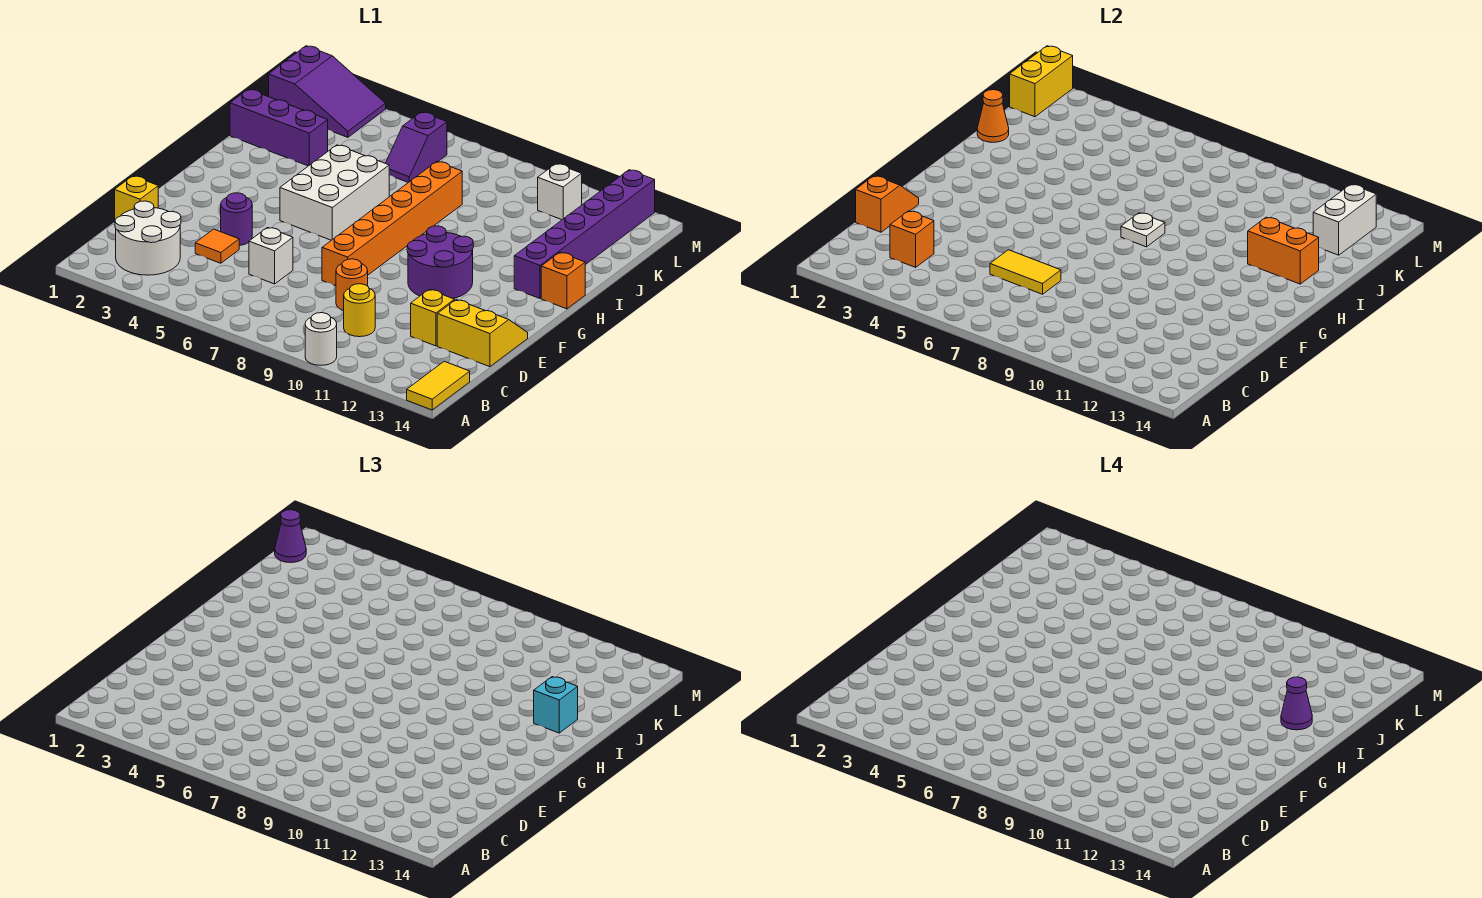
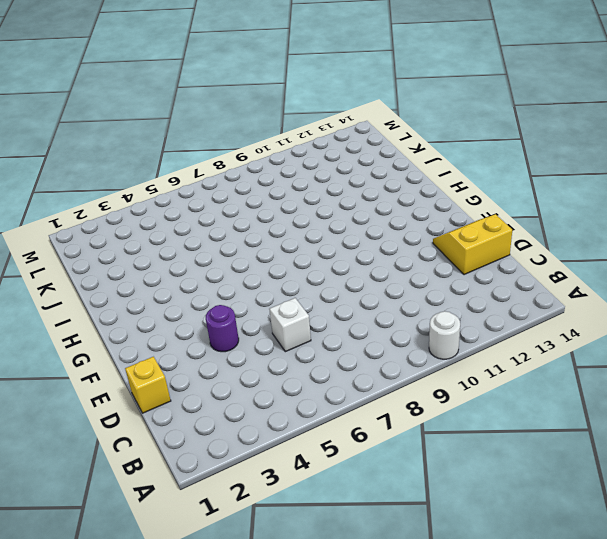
none -> yellow 1x2 tile [407,361,470,410]
none -> white 2x2 round brick [115,201,181,275]
none -> yellow 1x1 round brick [344,284,375,337]
none -> orange 1x1 tile [195,229,239,263]

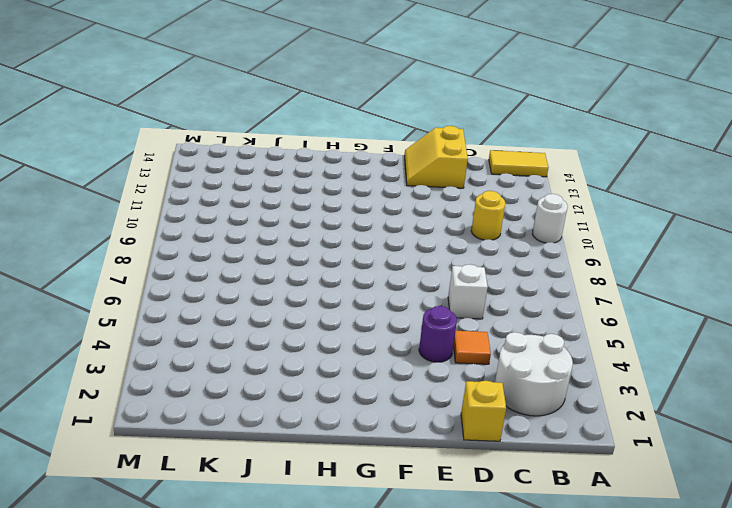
none -> orange 1x1 round brick [336,259,368,310]
none -> yellow 1x1 brick [411,290,454,346]
none -> orange 1x6 brick [322,162,462,286]
none -> purple 2x2 round brick [407,226,473,299]

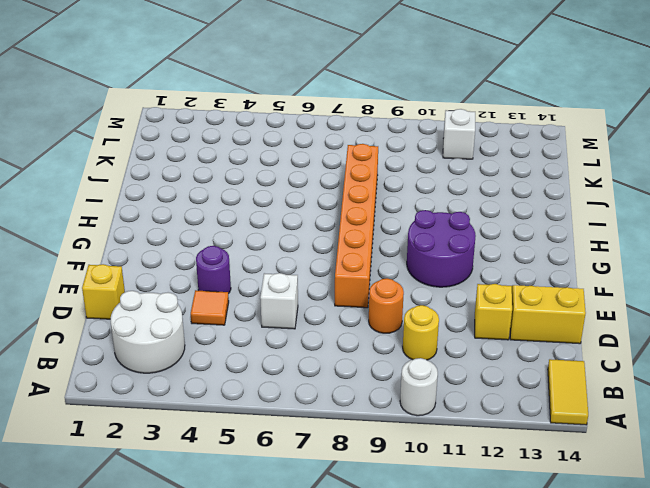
none -> white 2x3 brick [280,145,389,240]
none -> purple 1x6 brick [514,170,655,298]
none -> orange 1x1 brick [541,252,585,309]
none -> purple 1x3 brick [230,89,328,166]

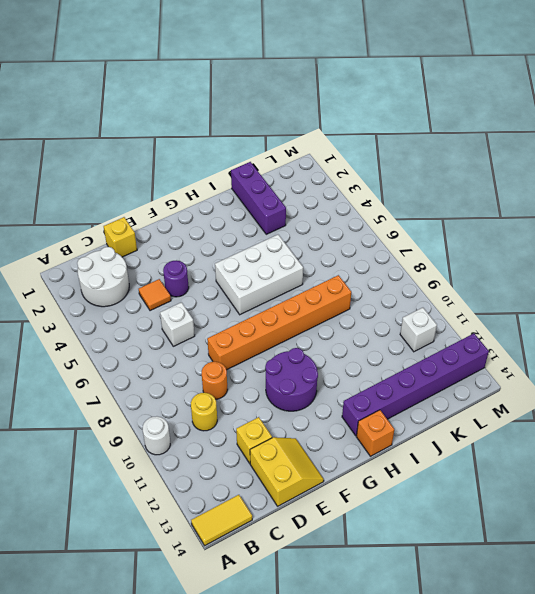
none -> purple 1x2 slope [386,112,447,183]
none -> purple 2x3 slope [269,46,386,137]
none -> orange 1x1 brick [890,211,934,267]
none -> orange 1x2 slope [856,175,919,232]

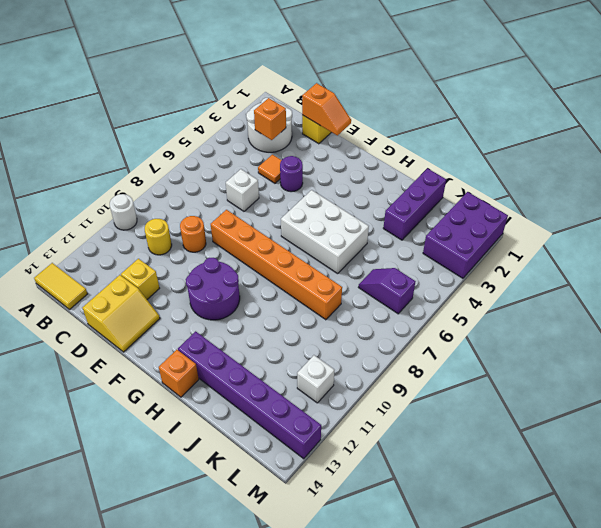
purple 2x3 brick [423,192,508,278] -> purple 2x3 slope [269,46,386,137]
none -> yellow 1x2 tile [990,250,1061,294]
none -> white 1x1 plate [1121,213,1165,247]
none -> orange 1x2 brick [1248,217,1319,284]
none -> orange 1x1 cone [977,90,1009,142]

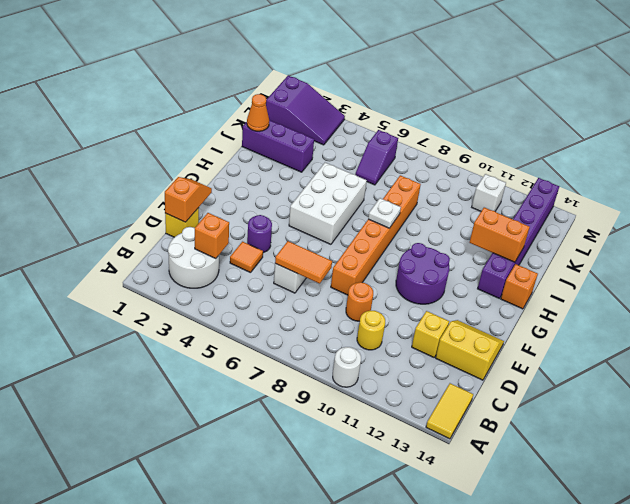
orange 1x2 tile [275,241,332,284] -> yellow 1x2 tile [990,250,1061,294]
none -> white 1x2 brick [1313,184,1376,255]
none -> yellow 1x2 brick [1010,46,1073,117]
none -> cyan 1x1 brick [534,677,578,733]
none -> purple 1x1 cone [275,510,306,563]

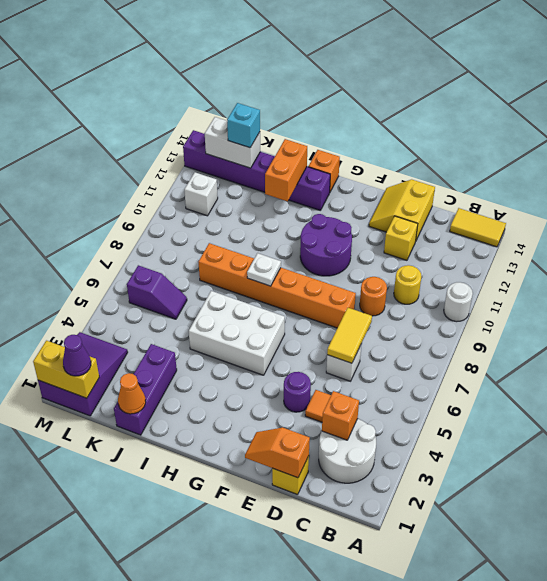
cyan 1x1 brick [227,103,260,148] -> cyan 1x1 brick moved to [534,677,578,733]
none -> purple 1x1 cone [1281,677,1312,730]

